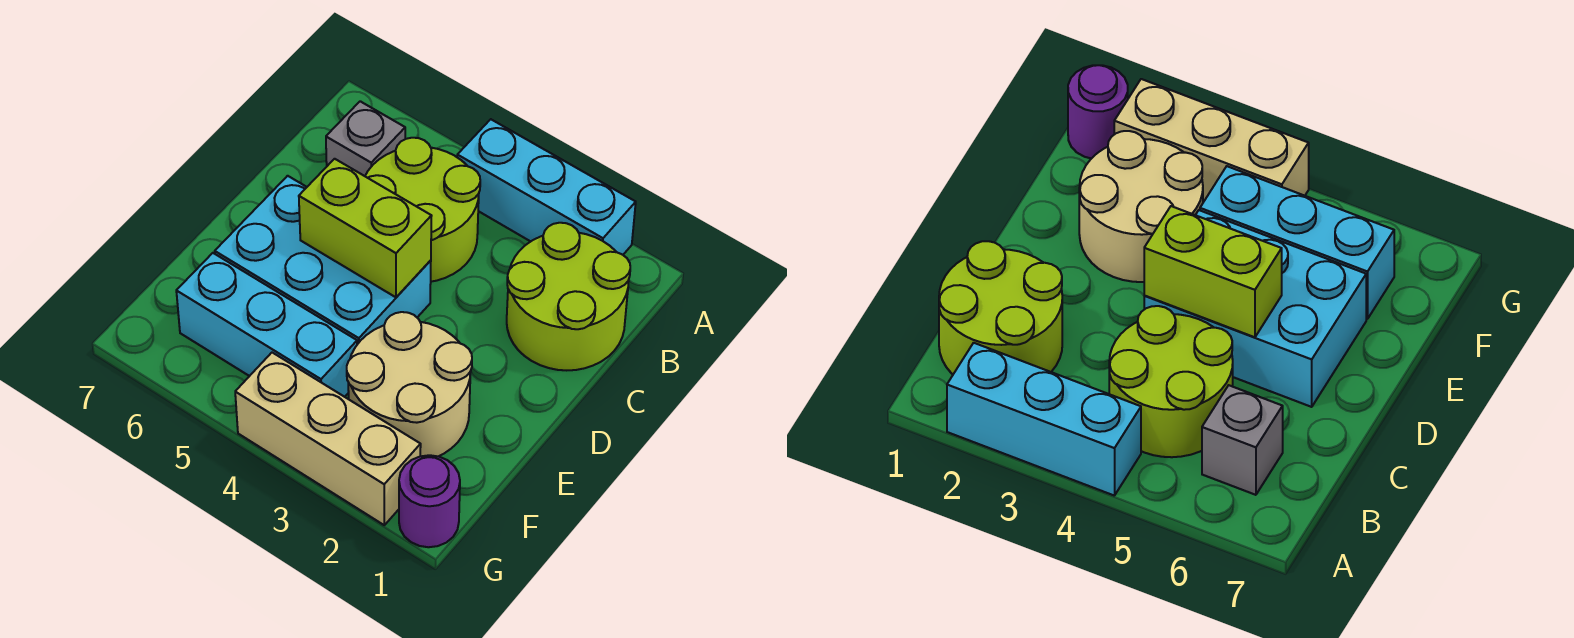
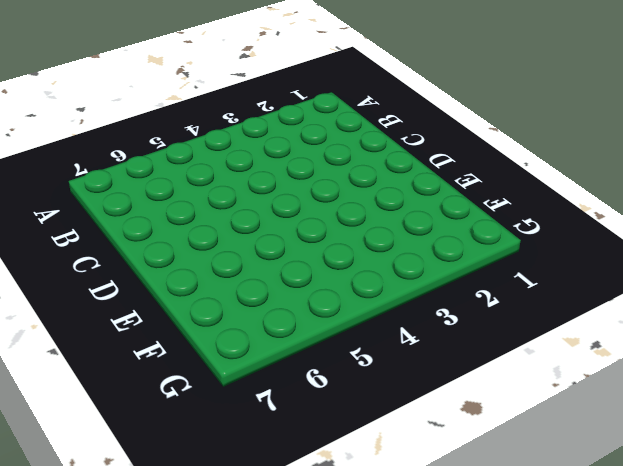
none -> cyan 1x3 brick [457,119,636,255]
none -> lime 2x2 round brick [507,223,630,370]

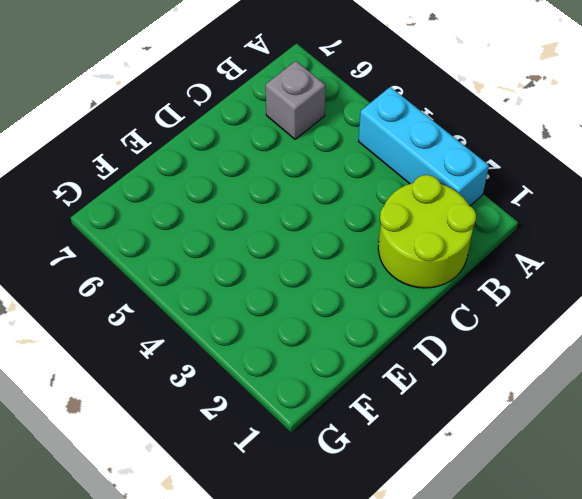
none -> lime 2x2 round brick [365,138,480,282]
none -> cyan 2x3 brick [215,176,431,344]

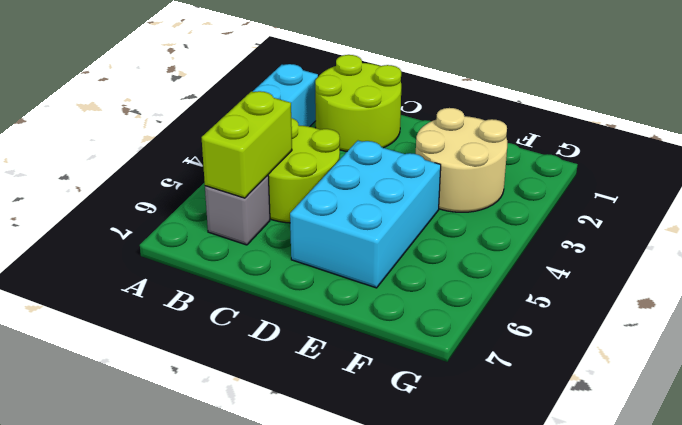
lime 1x2 brick [202,91,292,198] -> lime 1x2 brick moved to [299,159,431,297]
none -> cyan 1x3 brick [176,253,357,397]
none -> purple 1x1 round brick [399,455,460,547]

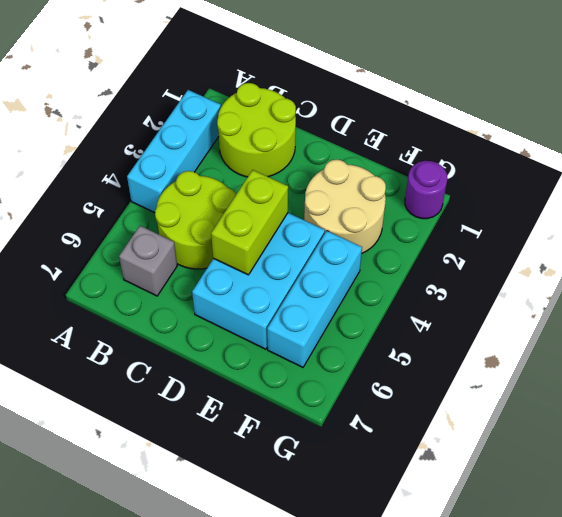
none -> tan 1x3 brick [235,353,421,525]

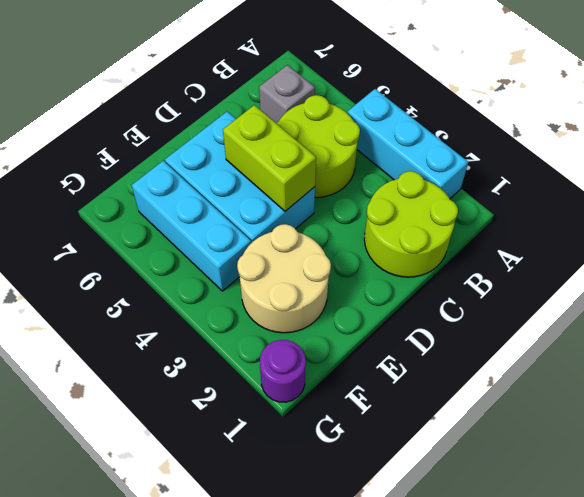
none -> tan 1x3 brick [235,353,421,525]

